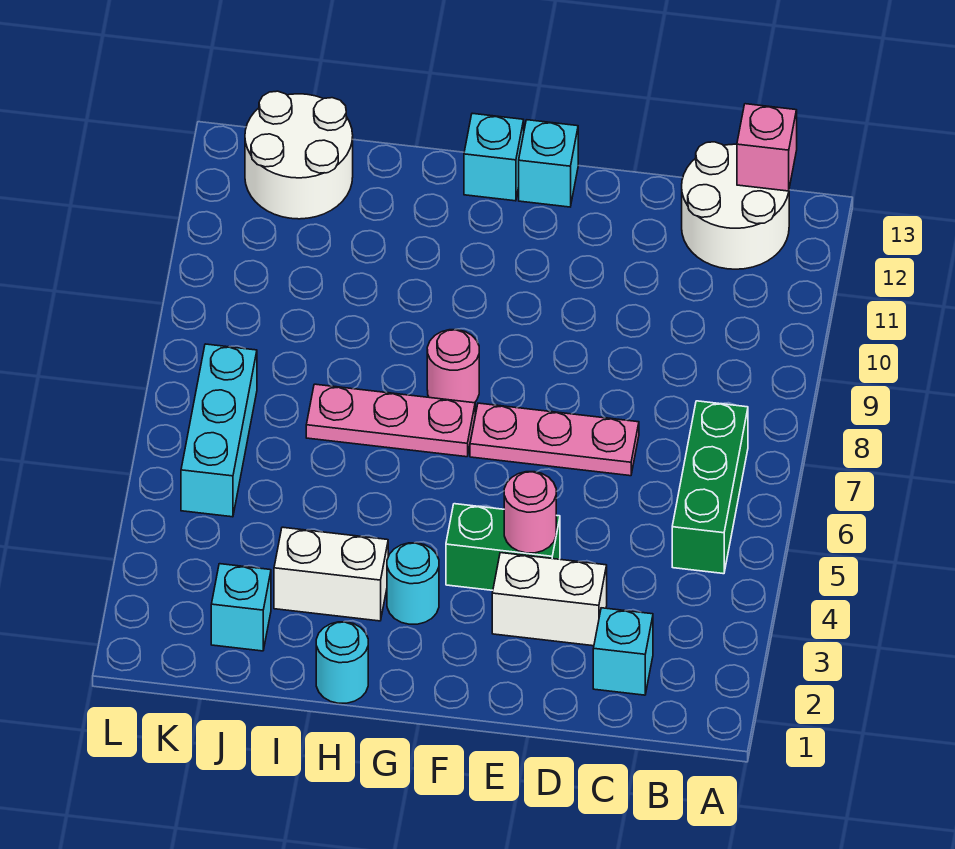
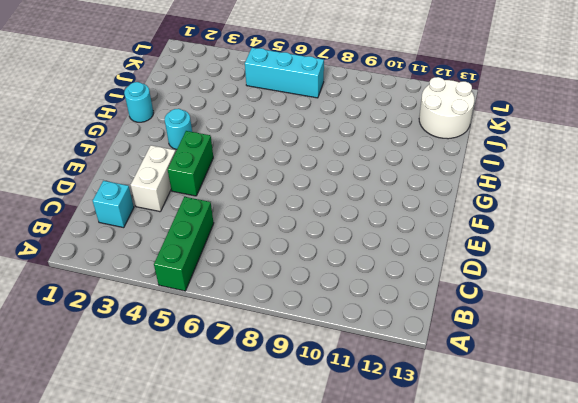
green 1x3 brick [154,197,214,291] -> green 1x3 brick turned to [672,401,748,574]
none -> white 2x2 round brick [682,142,789,269]
none -> pink 1x3 plate [470,403,639,476]
none -> cyan 1x1 brick [519,120,578,207]

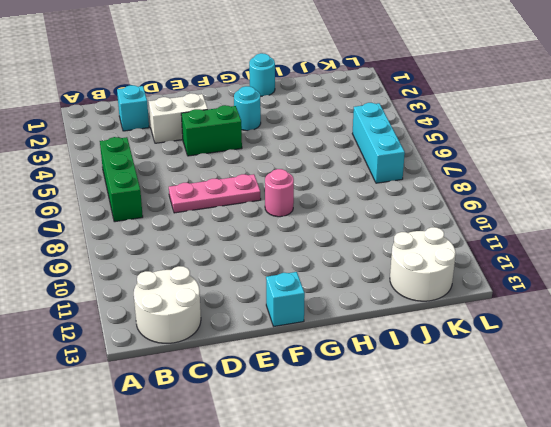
none -> pink 1x3 plate [306,384,475,457]
none -> cyan 1x1 brick [464,113,524,201]
none -> white 1x2 brick [274,527,388,621]

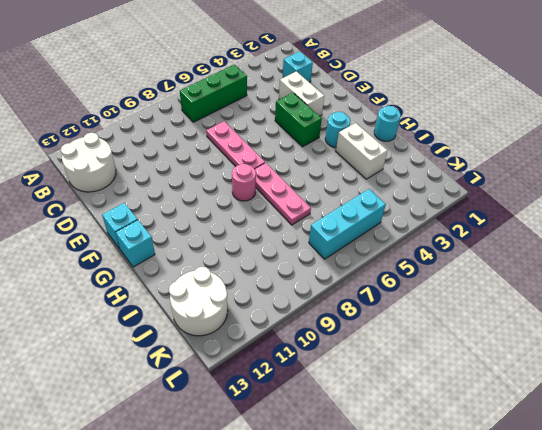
none -> cyan 1x1 brick [211,564,271,651]
none -> pink 1x1 brick [737,104,797,191]
none -> pink 1x1 round brick [504,472,556,553]

